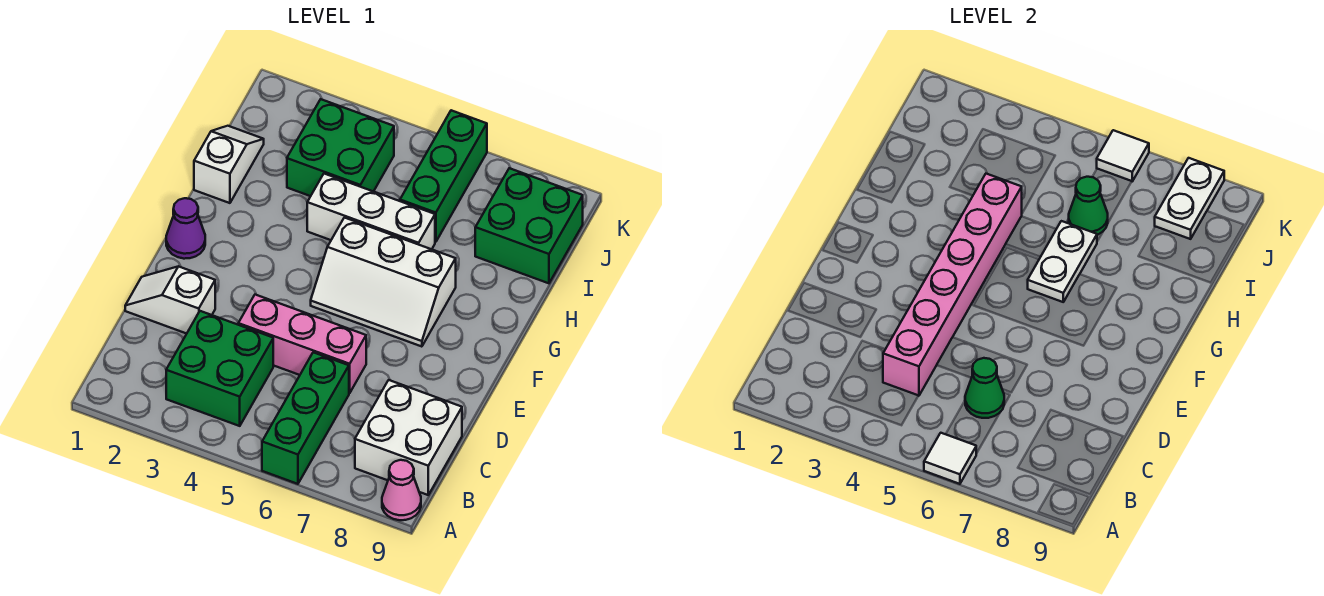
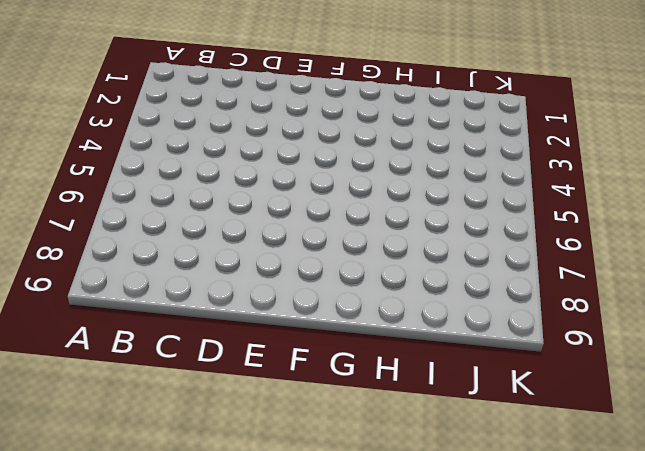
none -> green 1x3 brick [262,352,349,484]
none -> pink 1x1 cone [382,460,421,520]
none -> green 2x2 brick [166,311,273,426]

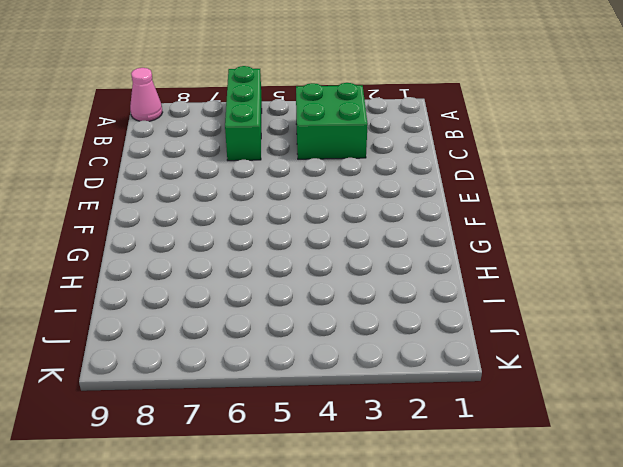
none -> white 2x2 brick [355,380,462,495]
none -> white 1x2 slope [125,266,215,334]
none -> pink 1x3 brick [238,295,366,393]

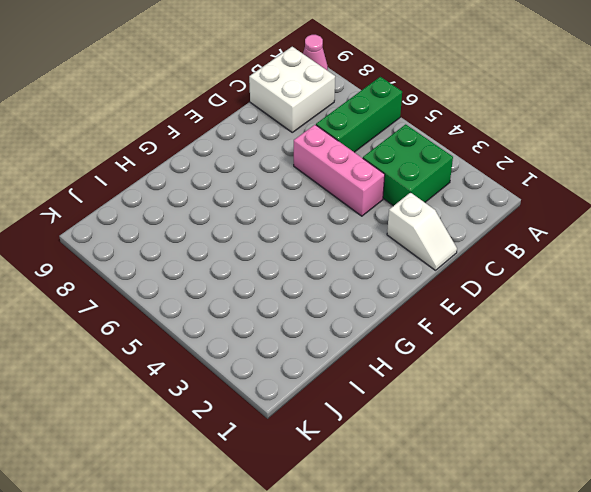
none -> purple 1x1 cone [166,198,205,259]
none -> white 2x3 slope [311,218,456,347]
none -> white 1x2 slope [194,126,264,203]

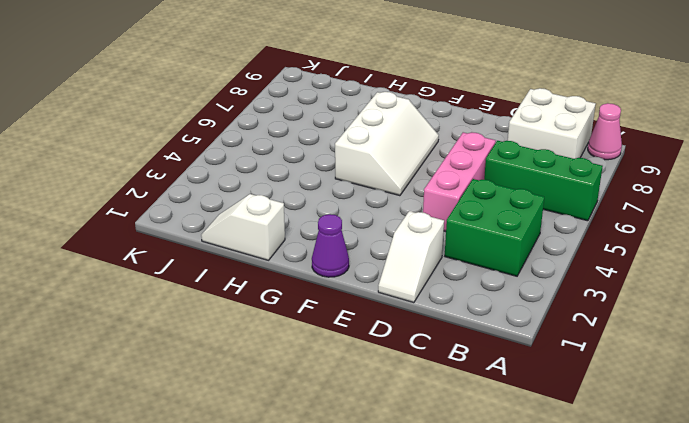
none -> white 1x3 brick [307,174,435,249]
none -> green 2x2 brick [287,99,394,196]
none -> green 1x3 brick [400,110,487,242]

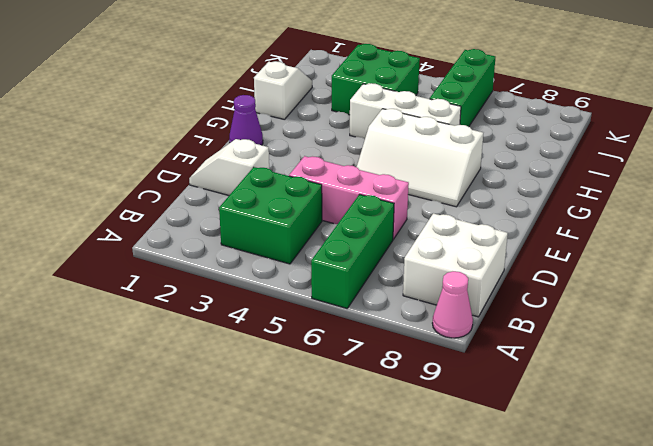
none -> green 2x2 brick [475,168,583,283]
none -> white 1x1 tile [924,433,977,484]
none -> pink 1x6 brick [883,174,1022,396]

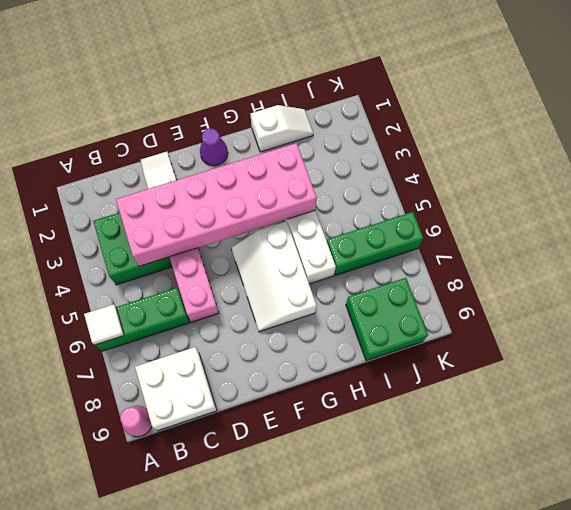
pink 2x6 brick [116,143,317,266] -> pink 1x6 brick [883,174,1022,396]
none -> green 2x2 brick [287,99,394,196]
none -> green 1x1 cone [965,358,1005,418]
none -> white 1x2 plate [1028,221,1097,302]

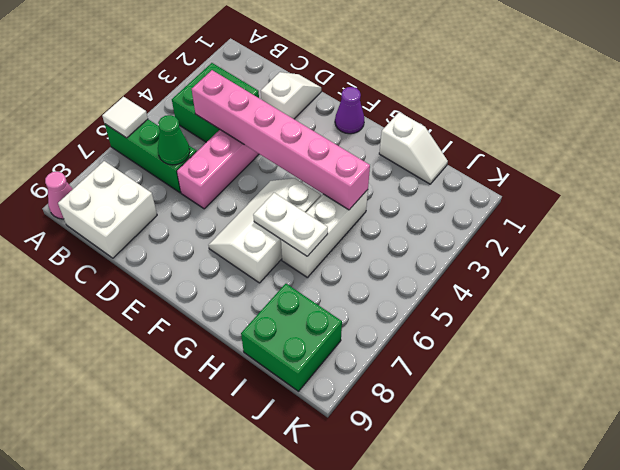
none -> green 2x2 brick [287,99,394,196]
none -> green 1x3 brick [400,110,487,242]
none -> green 1x1 cone [1069,177,1108,235]

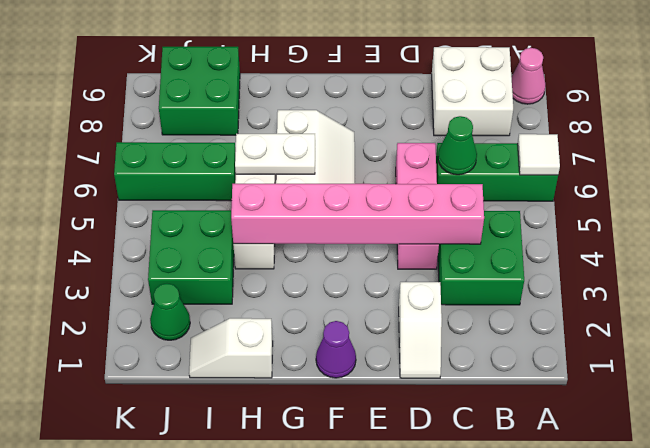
green 1x1 cone [150,284,190,340] -> green 1x1 cone moved to [1069,177,1108,235]
none -> white 1x2 plate [1155,158,1224,239]
none -> white 1x1 tile [1097,130,1149,181]

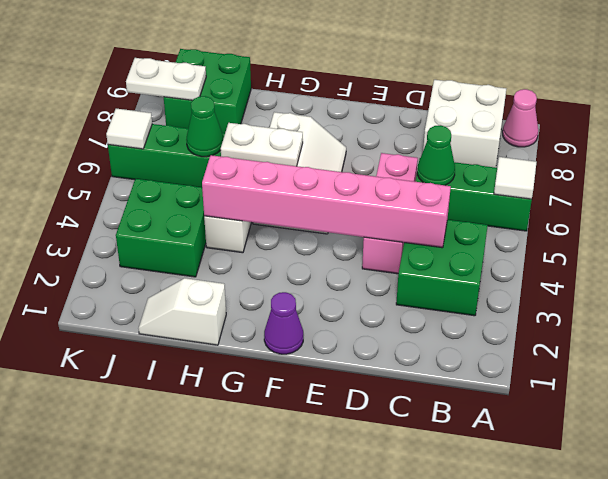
none -> white 1x2 slope [125,266,215,334]

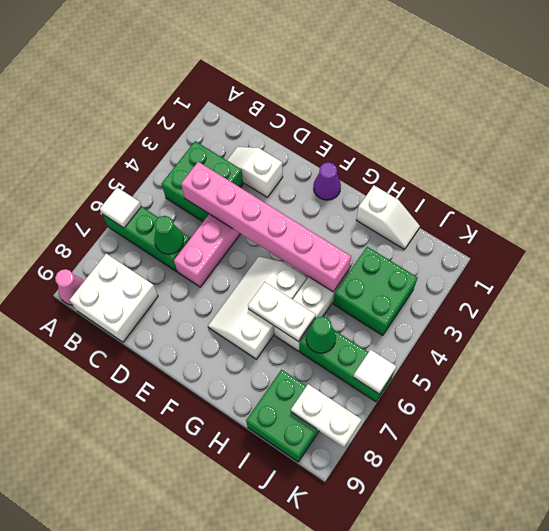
white 1x2 slope [227,147,283,197] -> white 1x2 slope turned to [125,266,215,334]

